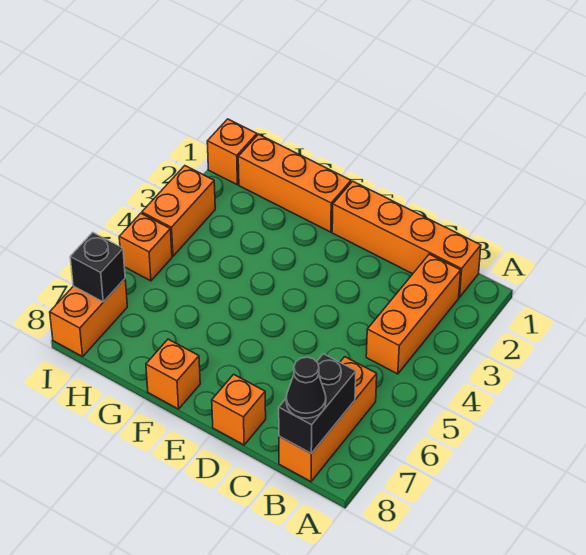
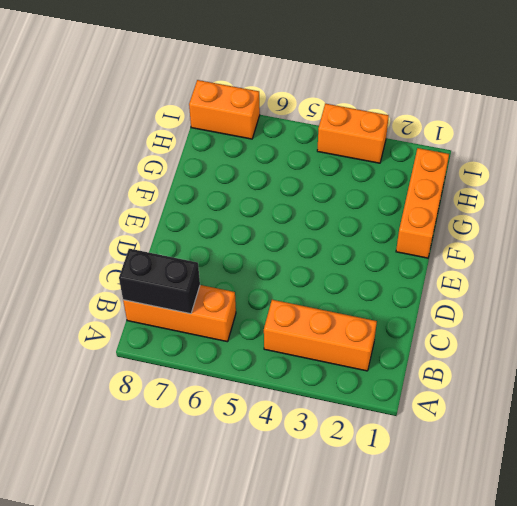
none -> orange 1x4 brick [332,181,481,297]
none -> orange 1x1 brick [212,374,266,445]
none -> orange 1x1 brick [146,339,200,409]

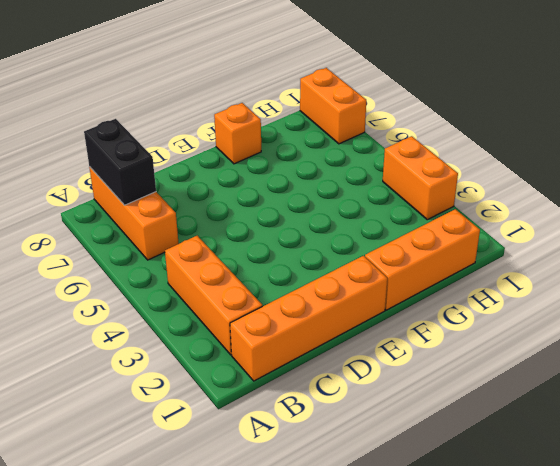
none -> orange 1x1 brick [212,374,266,445]
none -> orange 1x1 brick [207,119,257,185]
none -> orange 1x1 brick [119,213,172,281]

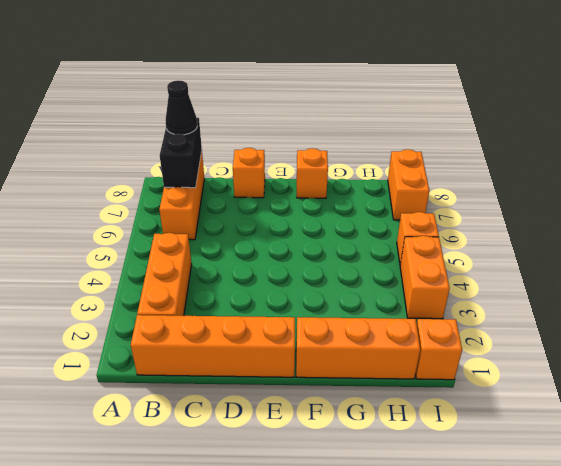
none -> black 1x1 brick [70,232,125,302]

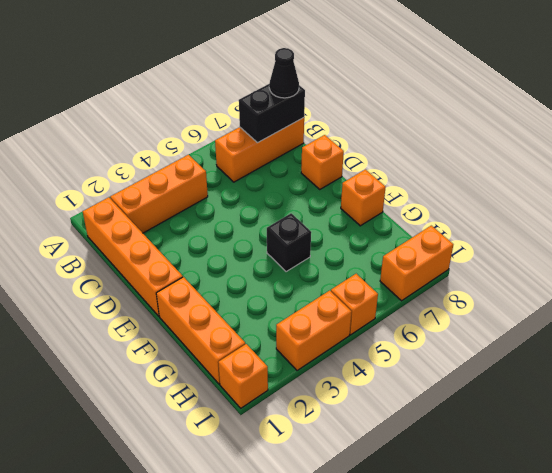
black 1x1 brick [267,213,311,272] -> black 1x1 brick moved to [70,232,125,302]

